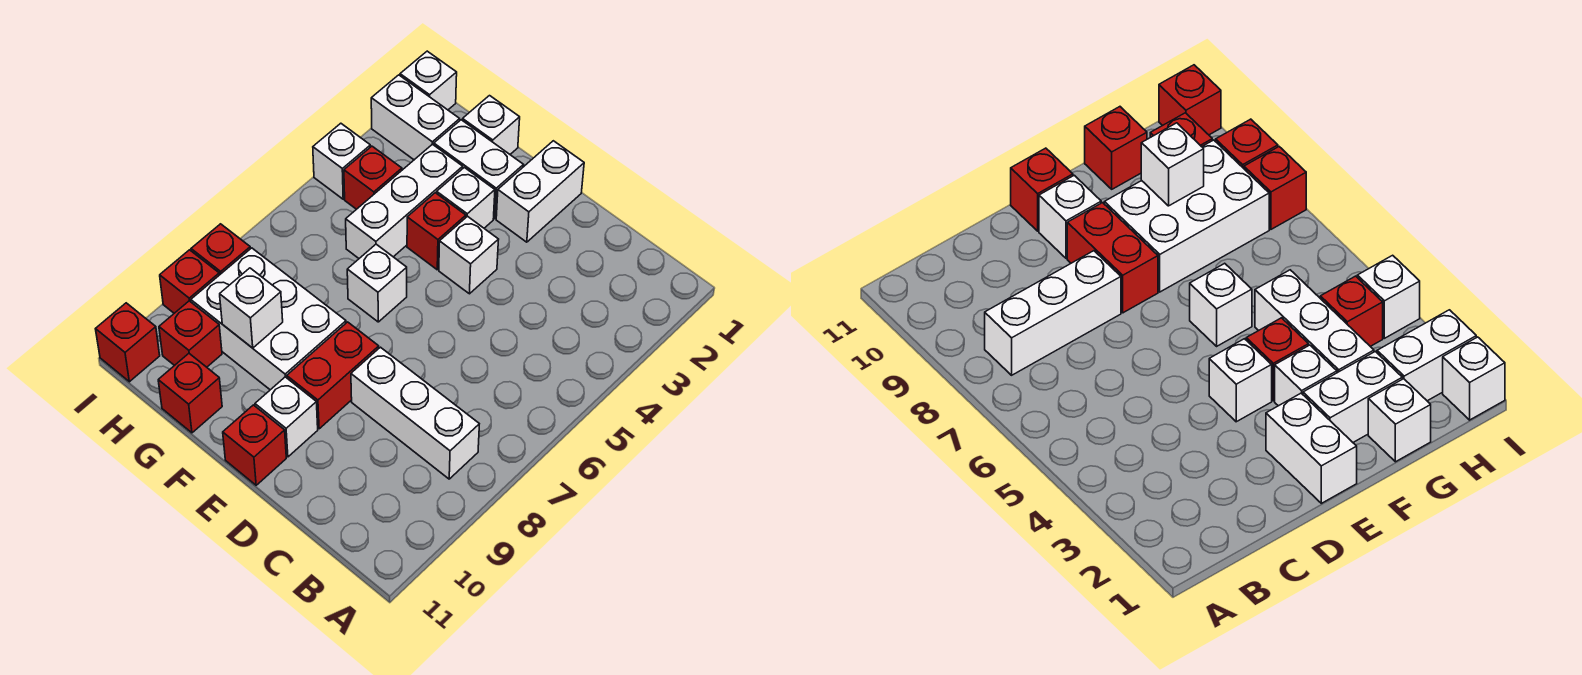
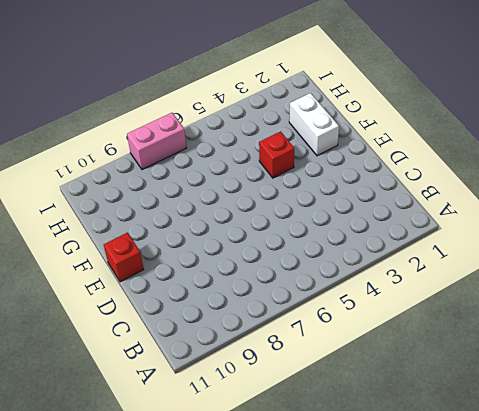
pink 1x2 brick [127,113,186,170] -> red 1x1 brick [191,224,250,275]
none -> white 1x3 brick [351,347,479,479]
none -> white 1x2 brick [496,141,584,242]
none -> white 1x1 brick [439,216,499,294]

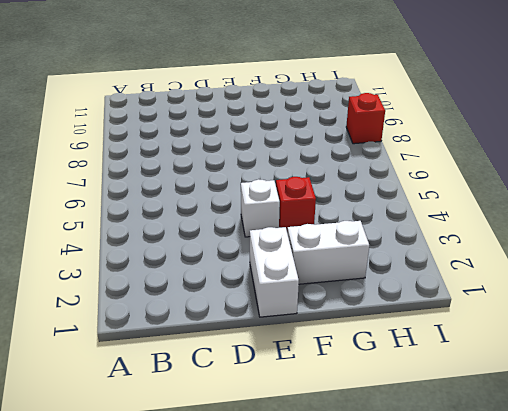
none -> white 1x3 brick [351,347,479,479]
none -> red 1x2 brick [287,322,379,429]
none -> white 1x1 brick [255,377,318,457]

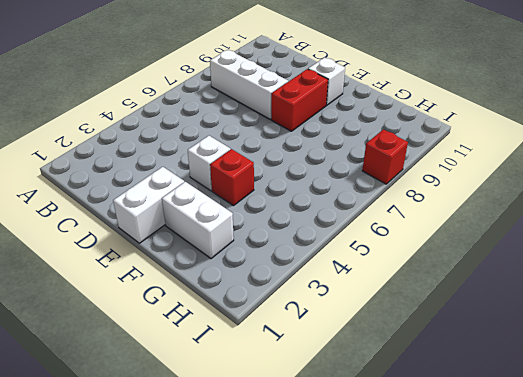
none -> red 1x1 brick [223,405,286,485]
none -> white 1x1 brick [437,167,495,228]
none -> white 1x1 brick [347,244,407,322]

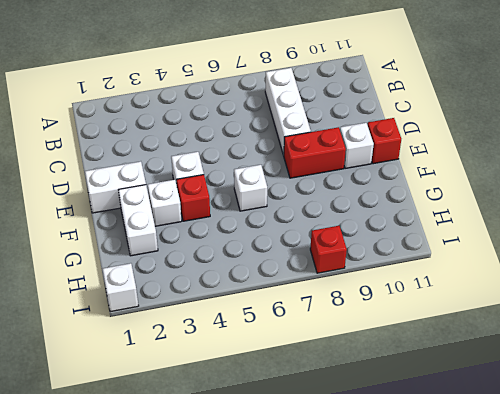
none -> white 2x3 brick [191,248,346,390]
none -> white 1x1 brick [462,96,520,154]
none -> white 1x3 brick [346,144,463,258]

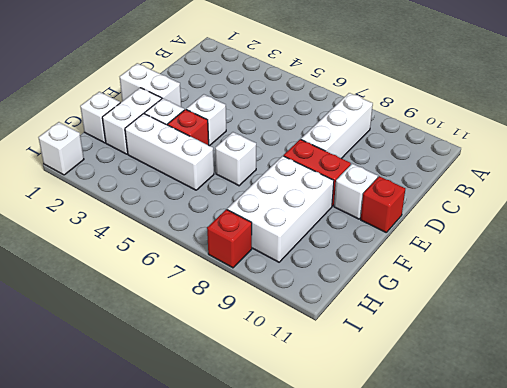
none -> red 1x1 brick [158,354,222,433]
none -> white 1x2 brick [371,75,460,160]
none -> red 1x1 brick [344,146,402,209]

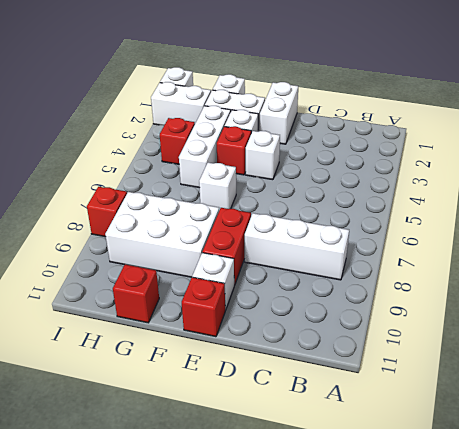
none -> red 1x1 brick [159,301,222,367]
none -> white 1x1 brick [313,123,370,199]
none -> red 1x1 brick [160,250,219,313]

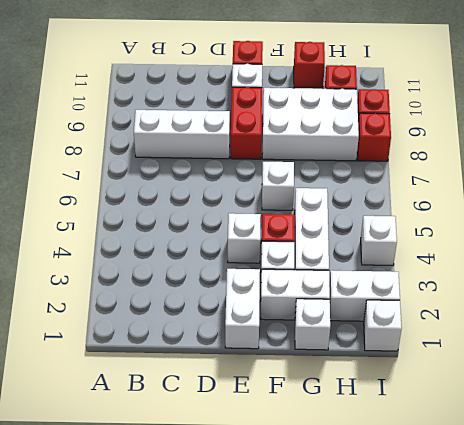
none -> red 1x1 brick [344,146,402,209]
none -> red 1x1 brick [96,303,160,382]
none -> white 1x1 brick [220,268,283,348]

